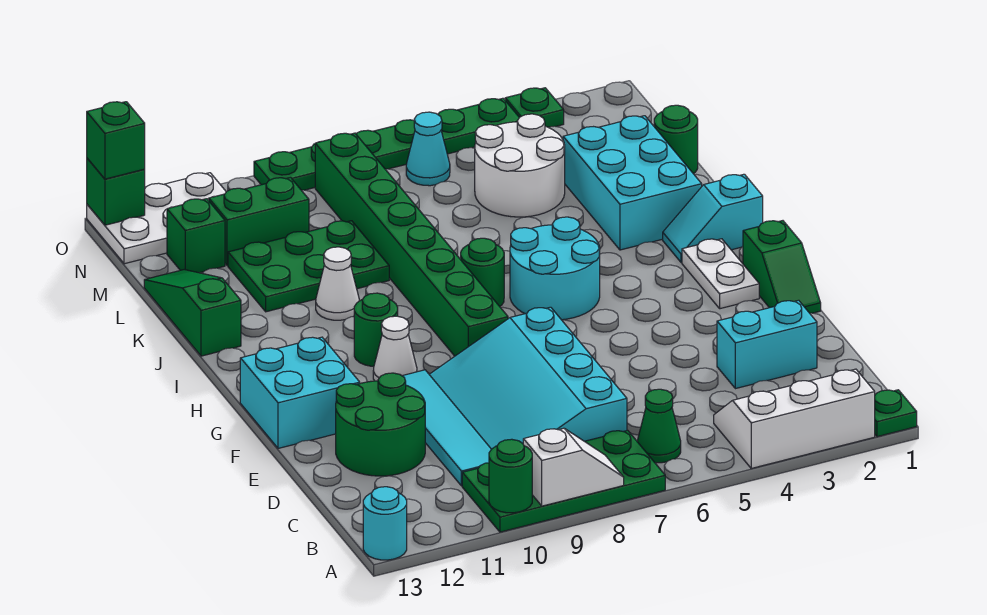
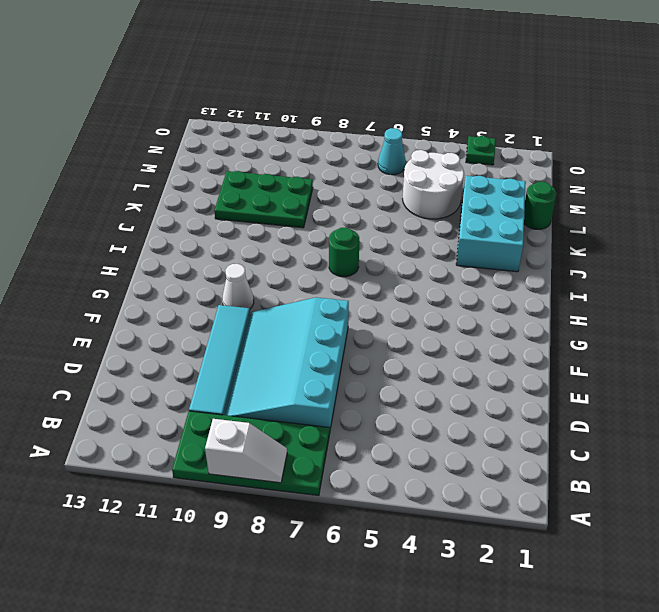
none -> green 1x1 plate [875,390,917,437]
none -> white 2x3 slope [714,369,875,468]
none -> cyan 1x1 round brick [363,487,407,560]
none -> green 1x1 cone [637,389,681,463]

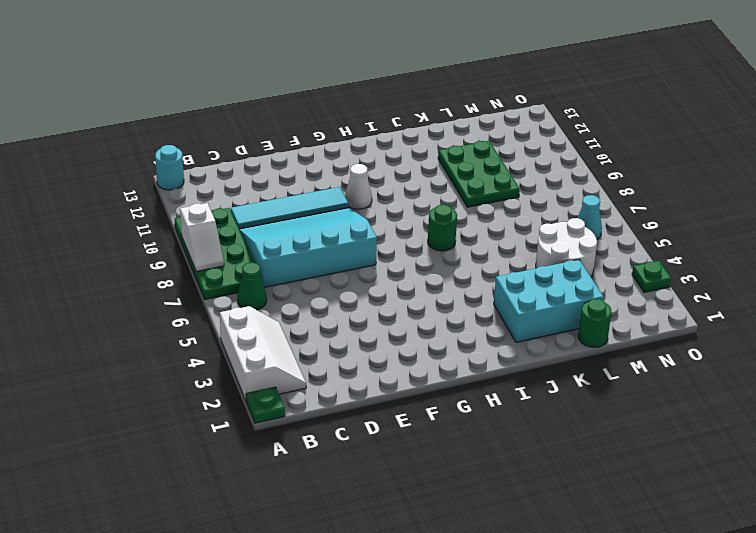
none -> cyan 1x2 brick [717,300,817,389]
none -> green 2x2 round brick [336,373,425,476]
none -> green 1x2 slope [743,221,821,313]
none -> cyan 2x2 brick [240,337,360,448]

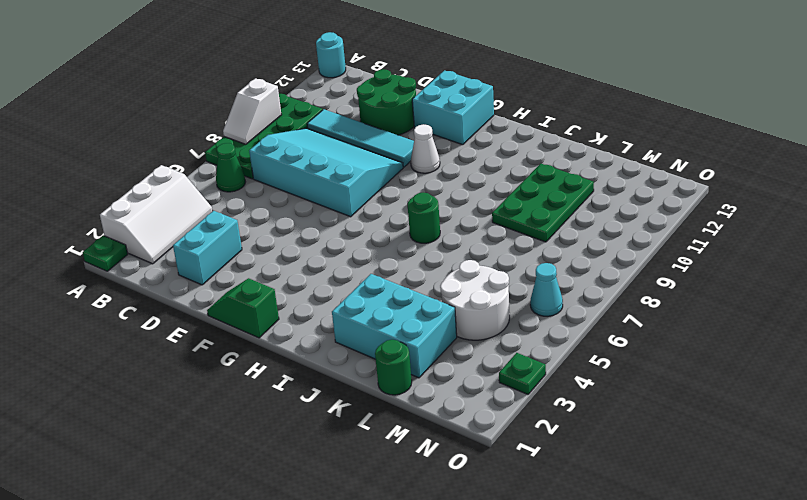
none -> white 1x2 plate [682,239,759,309]
none -> green 1x8 brick [315,133,508,356]
none -> cyan 2x2 round brick [510,217,600,320]
none -> green 1x1 round brick [354,293,398,366]

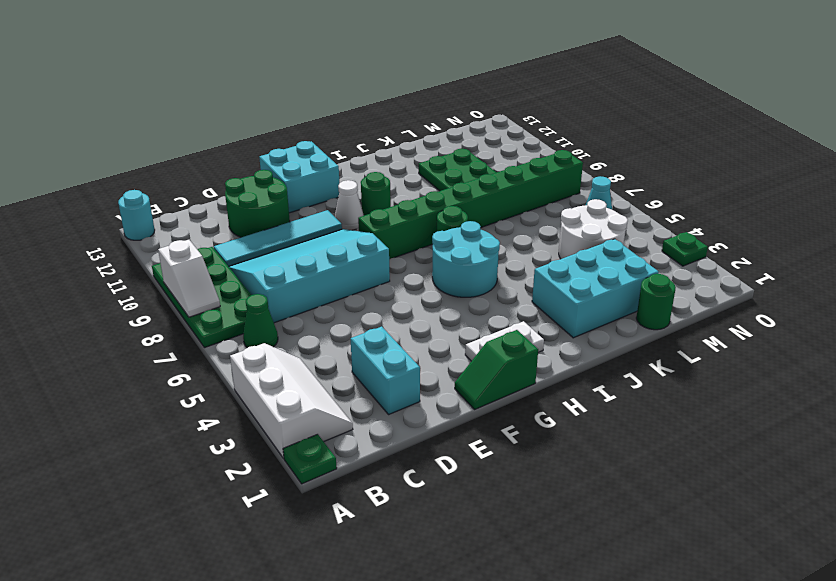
none -> cyan 1x2 slope [663,174,763,262]
none -> white 1x1 cone [316,247,359,320]
none -> green 1x3 slope [144,270,241,356]
none -> green 1x2 brick [209,177,309,266]

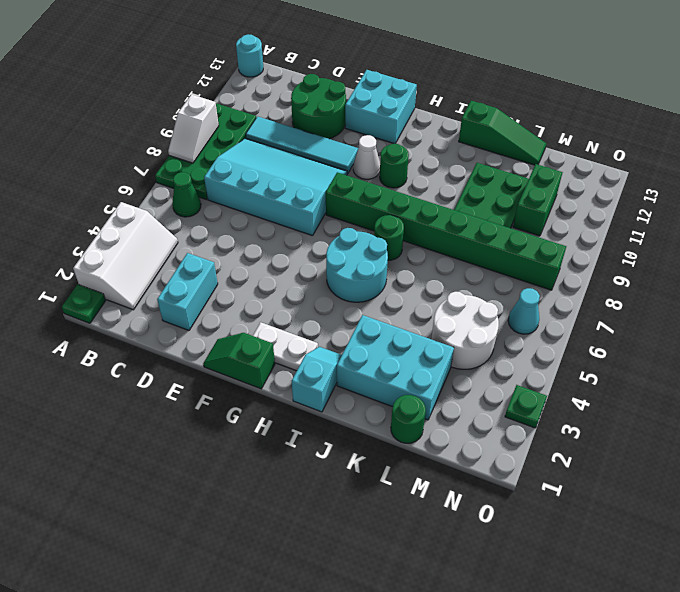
none -> white 1x1 cone [316,247,359,320]
none -> green 1x1 brick [167,199,225,273]
none -> white 2x3 plate [87,173,226,264]
none -> green 1x6 plate [254,98,519,190]

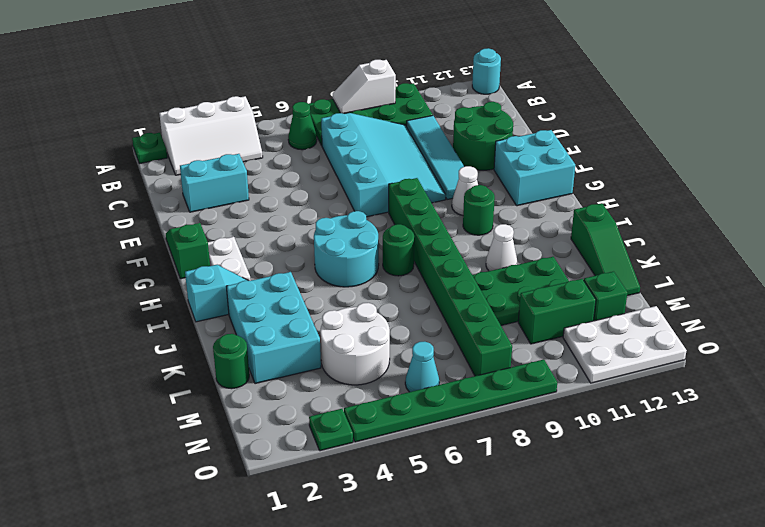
none -> green 1x1 round brick [489,439,532,513]
none -> green 1x1 brick [87,158,145,225]
none -> green 1x1 brick [87,102,145,179]

